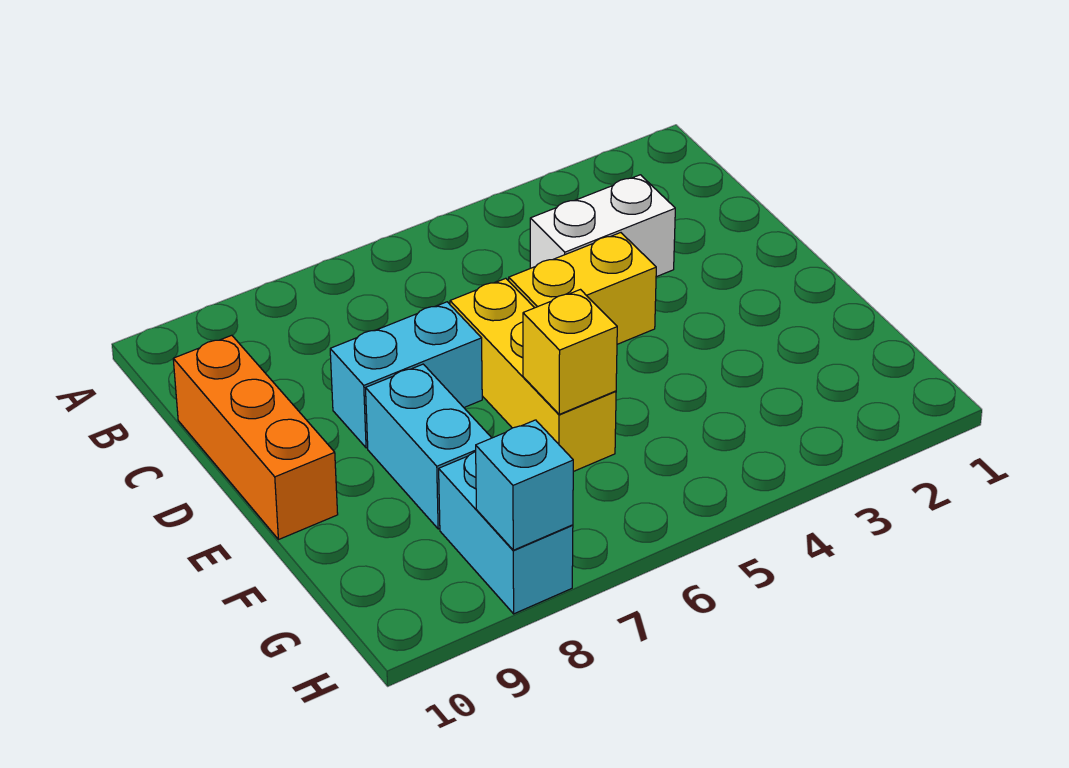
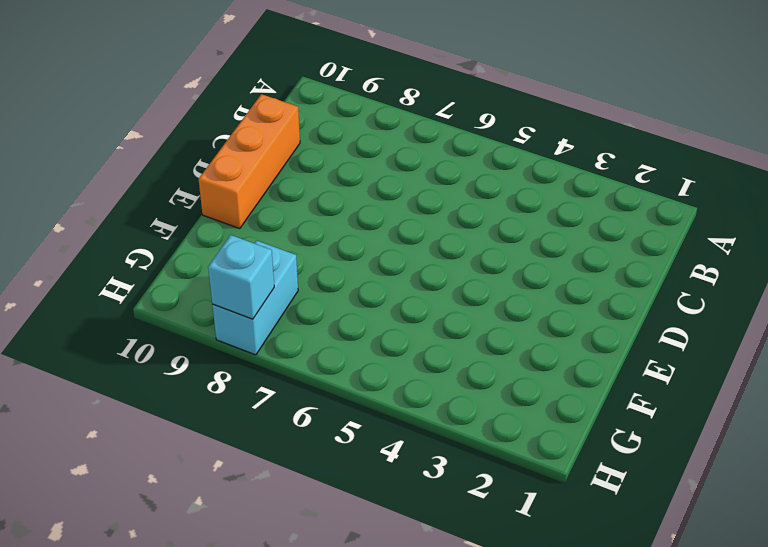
none -> white 1x2 brick [530,175,675,277]
none -> yellow 1x2 brick [509,233,656,344]

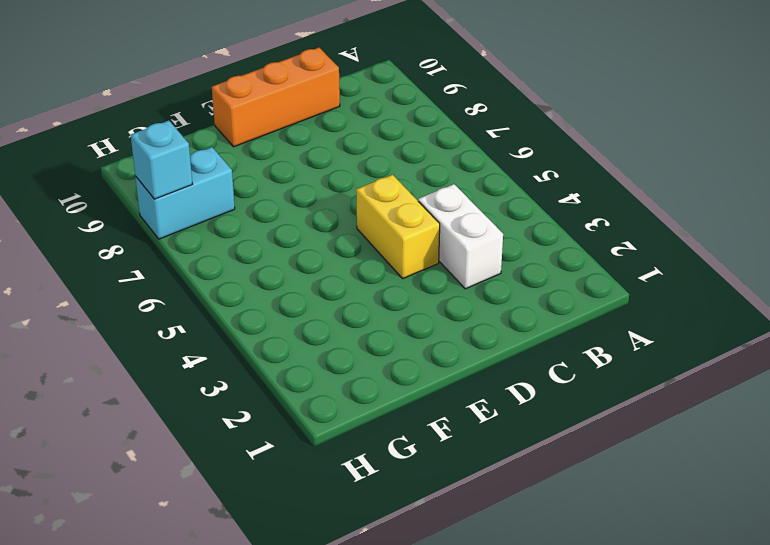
none -> yellow 1x3 brick [450,278,616,472]
none -> cyan 1x2 brick [330,302,482,448]

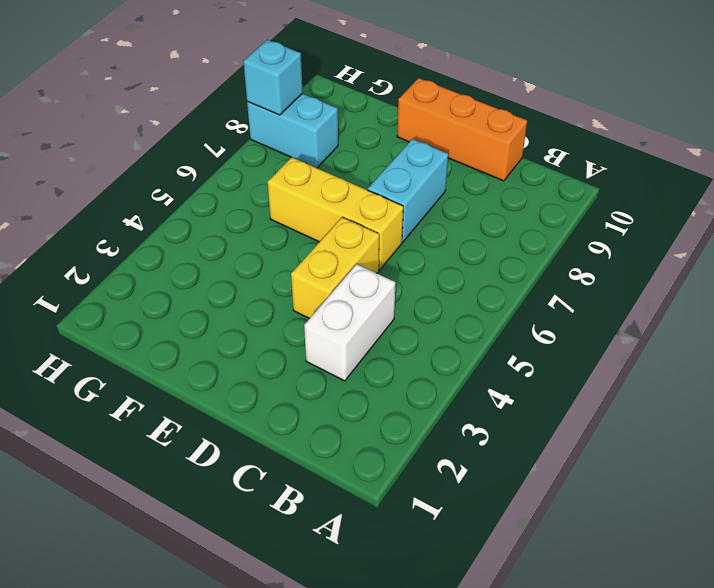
none -> cyan 1x2 brick [366,364,491,529]
none -> yellow 1x1 brick [523,290,617,414]

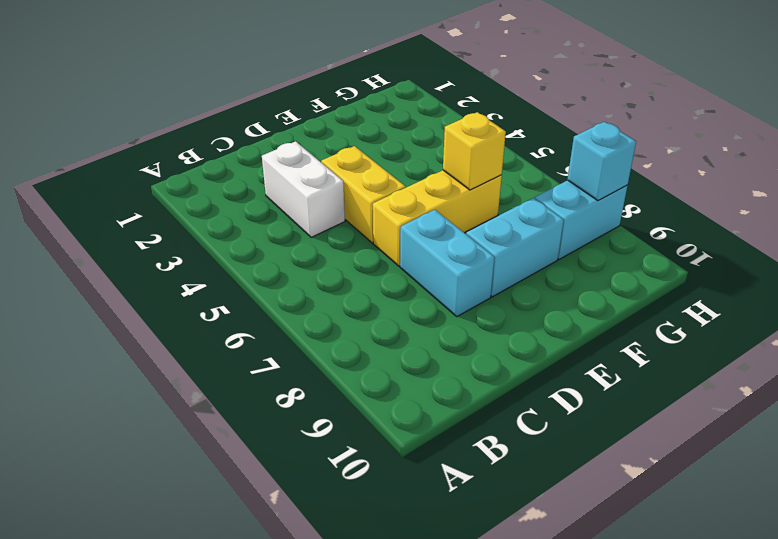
none -> orange 1x3 brick [173,335,338,540]

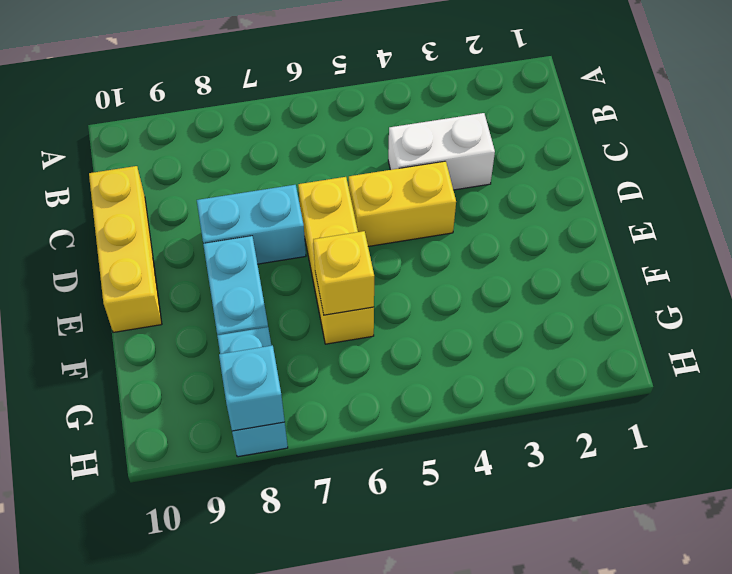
yellow 1x3 brick [89,166,162,332] -> orange 1x3 brick [173,335,338,540]

